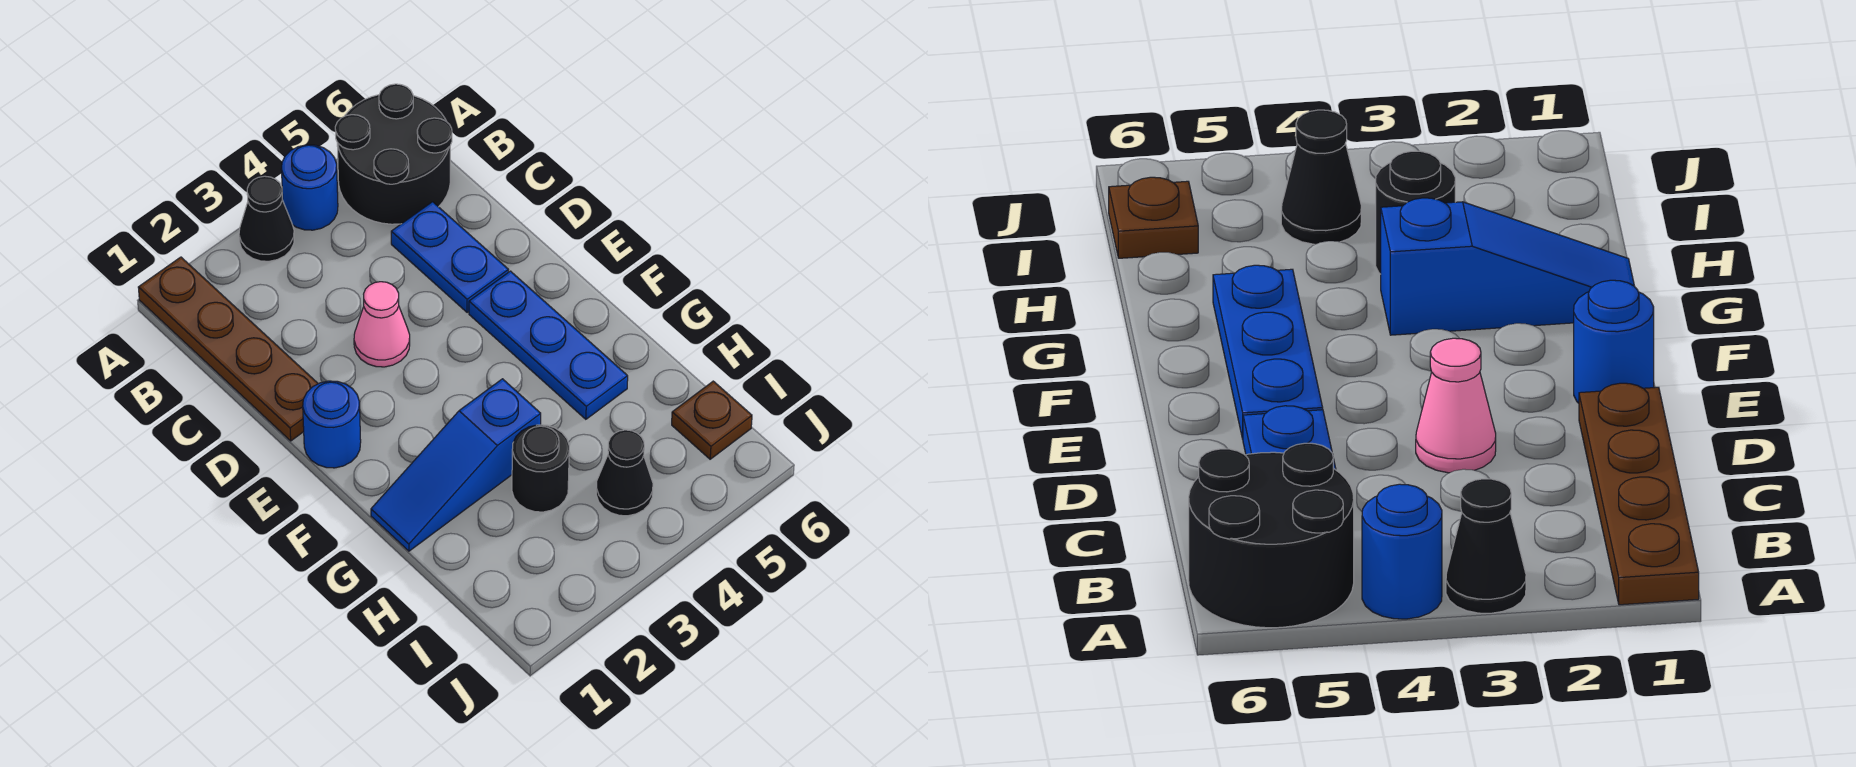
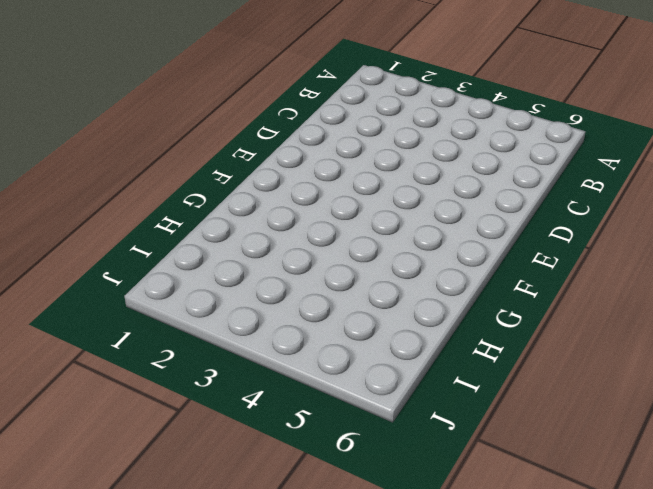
none -> brown 1x4 plate [138,257,318,441]
none -> black 1x1 cone [239,176,294,261]
none -> blue 1x1 round brick [281,145,338,230]

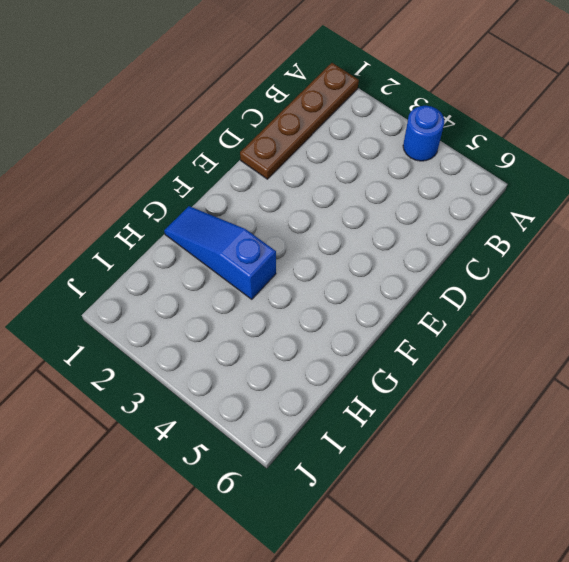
none -> black 1x1 cone [239,176,294,261]
none -> black 2x2 round brick [335,84,452,224]
none -> blue 1x2 plate [391,202,508,313]

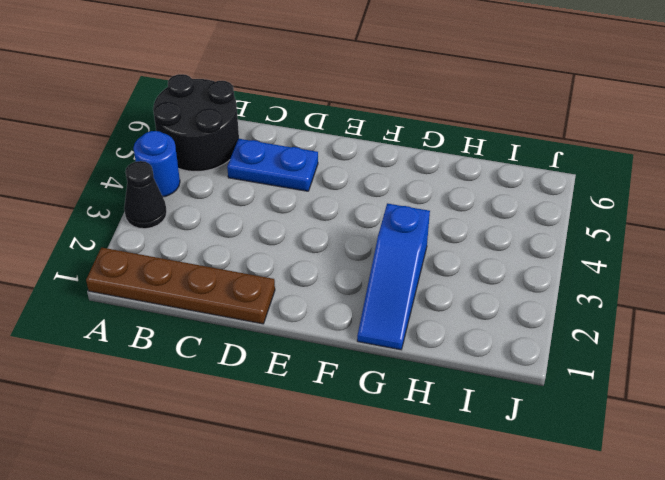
none -> pink 1x1 cone [354,282,410,367]
none -> blue 1x1 round brick [303,381,361,468]
none -> blue 1x3 plate [469,271,628,419]

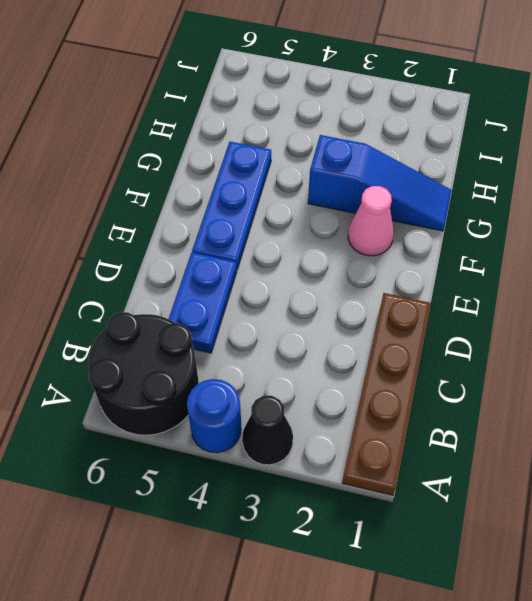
pink 1x1 cone [348,186,394,256] -> pink 1x1 cone moved to [354,282,410,367]
none -> blue 1x1 round brick [303,381,361,468]
none -> black 1x1 round brick [512,425,569,512]
none -> black 1x1 cone [596,430,653,516]

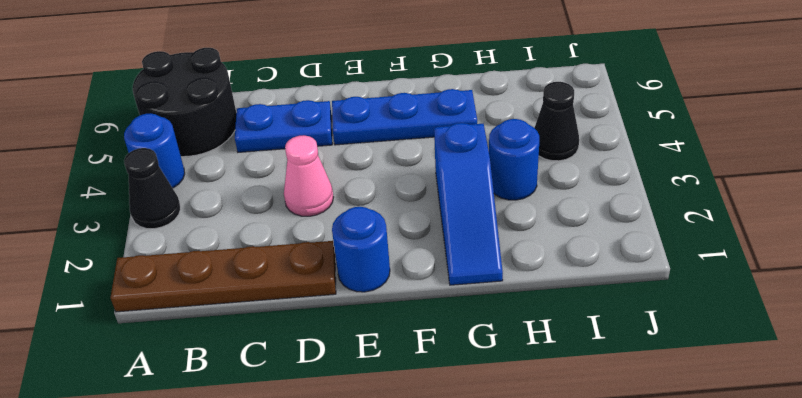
blue 1x1 round brick [489,119,539,200] -> black 1x1 round brick [512,425,569,512]
none -> brown 1x1 plate [672,381,752,459]

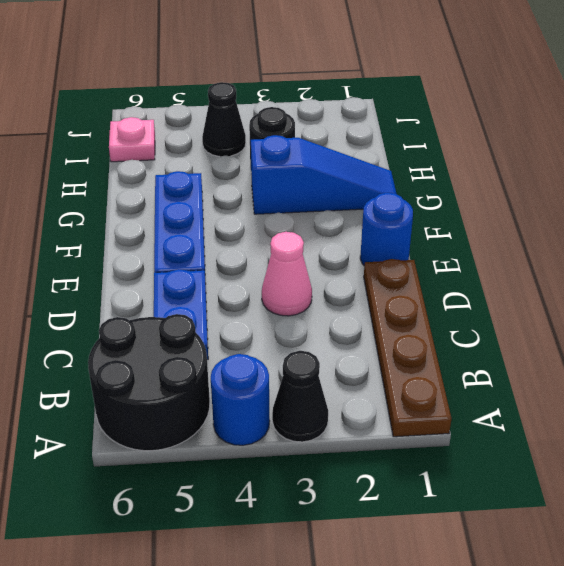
pink 1x1 plate [109,117,155,162] -> brown 1x1 plate [672,381,752,459]

